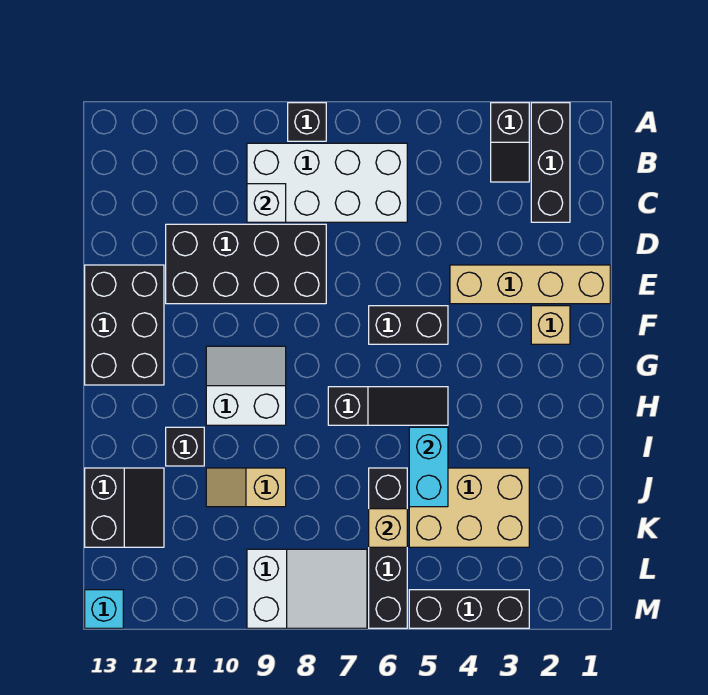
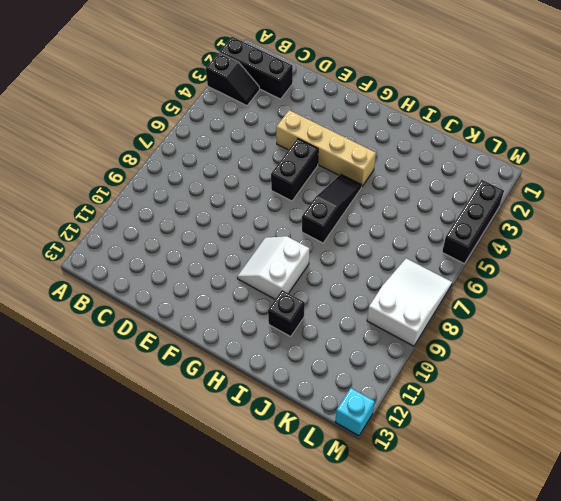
tan 1x4 brick [276,110,376,186] -> tan 1x4 brick turned to [450,265,610,304]
none -> black 1x1 brick [288,103,326,141]
none -> white 2x4 brick [247,143,407,222]
none -> black 2x4 brick [166,224,326,304]

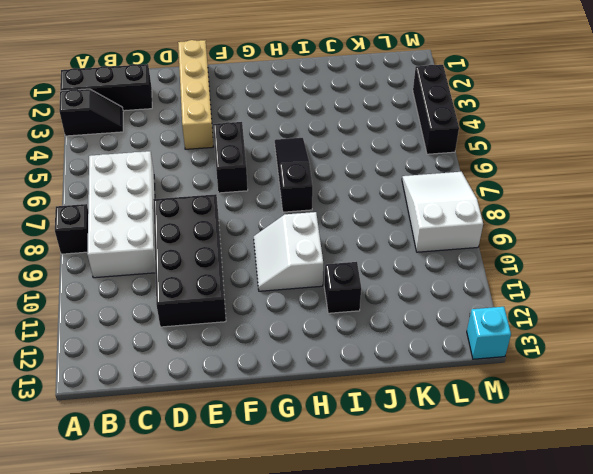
none -> black 2x3 brick [85,265,164,385]
none -> tan 1x1 brick [531,306,570,344]
none -> tan 2x3 brick [409,468,529,547]

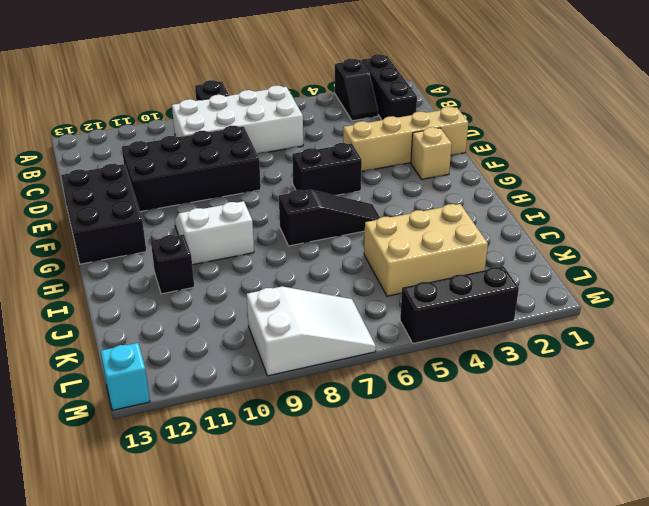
none -> black 1x4 brick [369,468,407,628]
none -> tan 1x2 slope [206,468,286,507]
none -> black 2x2 slope [85,468,164,547]

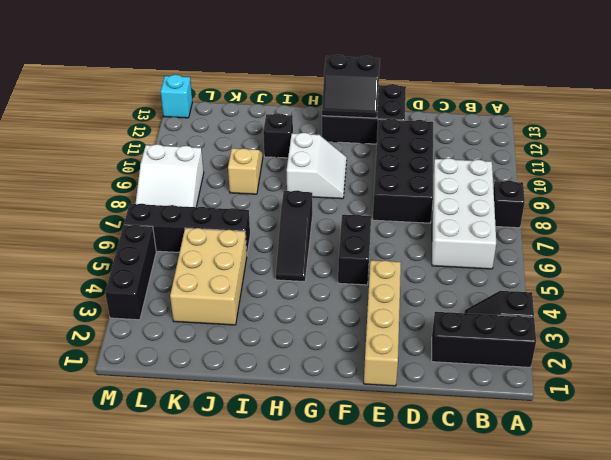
black 2x2 slope [322,55,380,118] -> black 2x2 slope moved to [85,468,164,547]
none -> tan 1x1 brick [531,306,570,344]
none -> white 1x1 brick [247,184,286,222]
none -> cyan 1x2 brick [409,427,448,507]

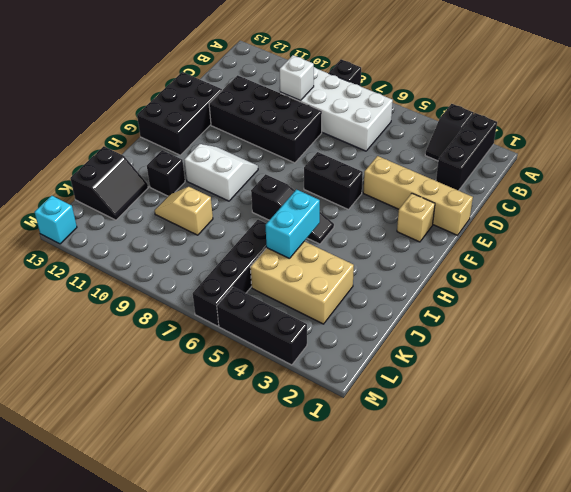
none -> white 2x3 slope [247,549,367,628]
none -> tan 1x1 brick [369,509,407,547]

